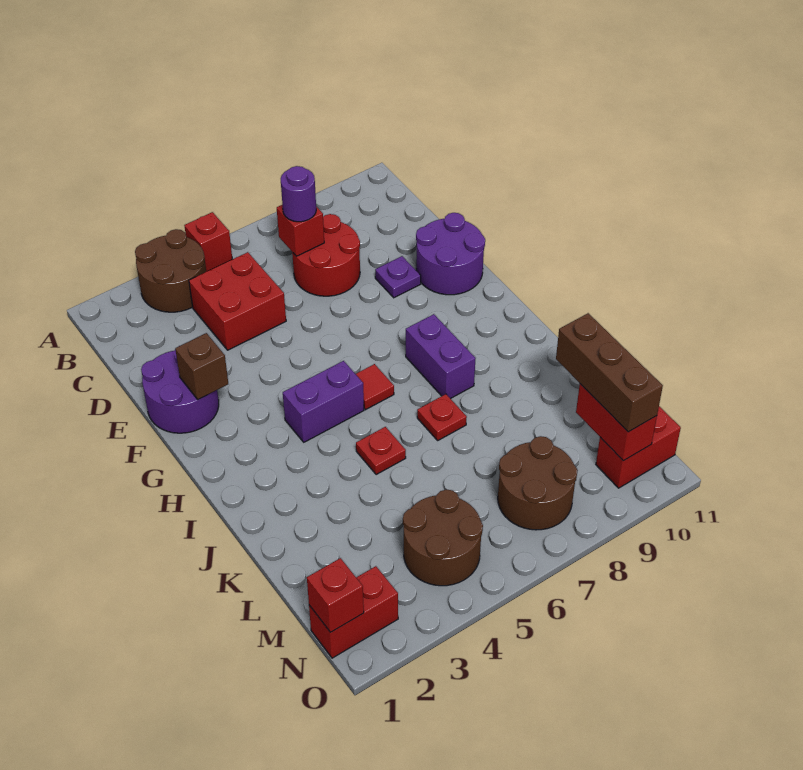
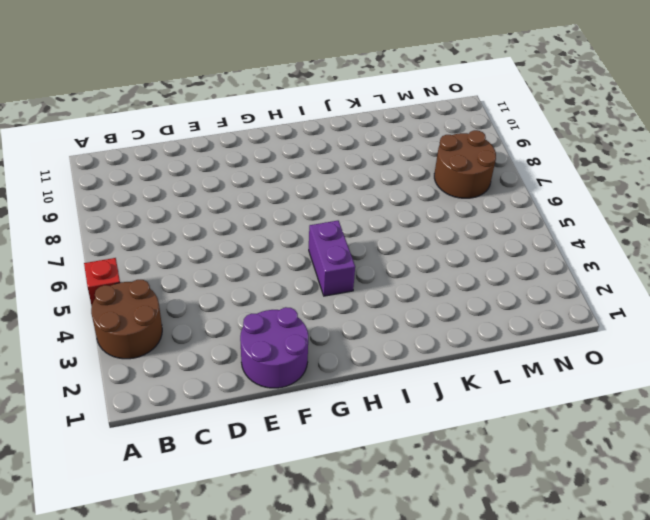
none -> red 2x2 brick [189,252,286,350]
none -> red 2x2 round brick [292,214,360,296]
none -> purple 1x1 plate [375,256,421,298]

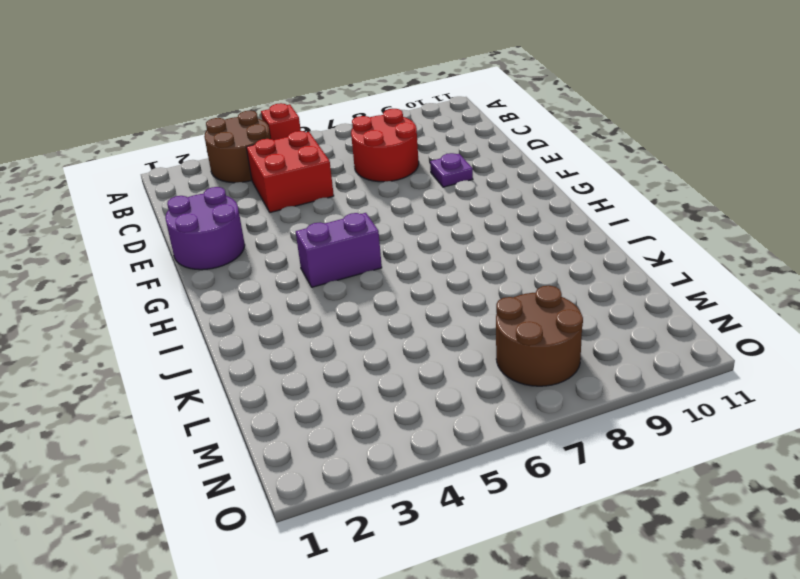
none -> purple 2x2 round brick [416,213,485,295]
none -> red 1x1 tile [356,364,394,410]
none -> purple 1x2 brick [406,314,476,399]

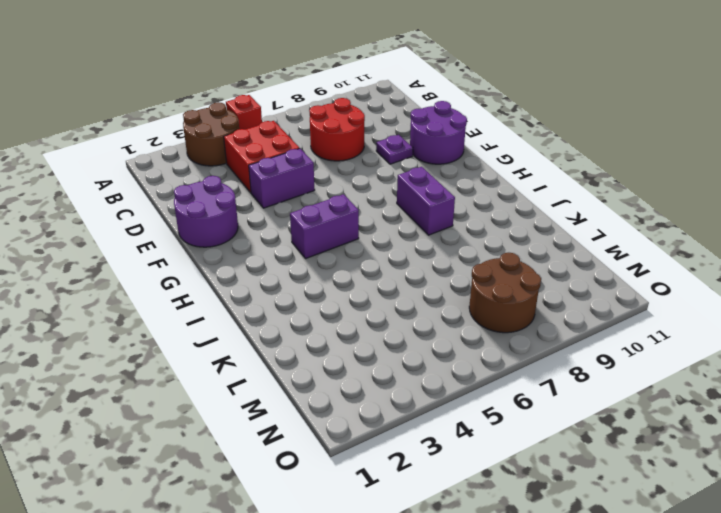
purple 1x2 brick [249,149,315,208] -> none
none -> red 1x1 tile [356,364,394,410]
none -> red 1x1 plate [356,427,406,475]
none -> red 1x1 plate [417,394,467,440]

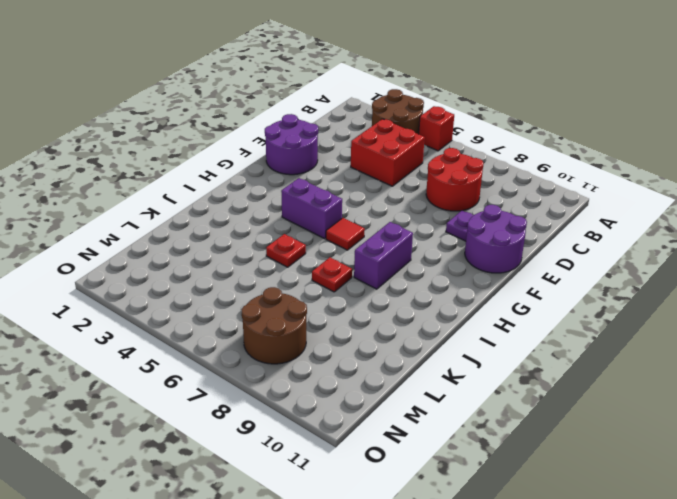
none -> brown 2x2 round brick [403,490,483,586]
none -> red 1x2 brick [309,566,398,658]
none -> red 1x2 brick [596,406,681,488]

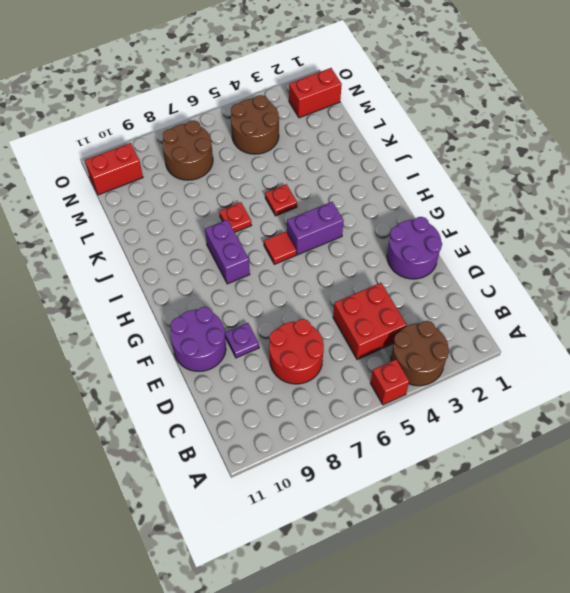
none -> red 1x1 brick [277,205,324,256]
none -> brown 1x1 brick [175,333,228,399]
none -> red 1x2 brick [576,384,657,461]

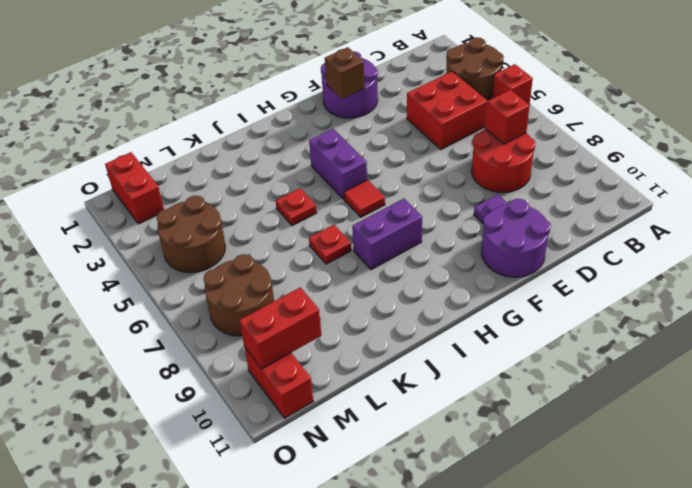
none -> red 1x1 brick [307,558,364,632]
none -> purple 1x1 round brick [281,166,316,222]
none -> brown 1x3 brick [556,313,663,432]

